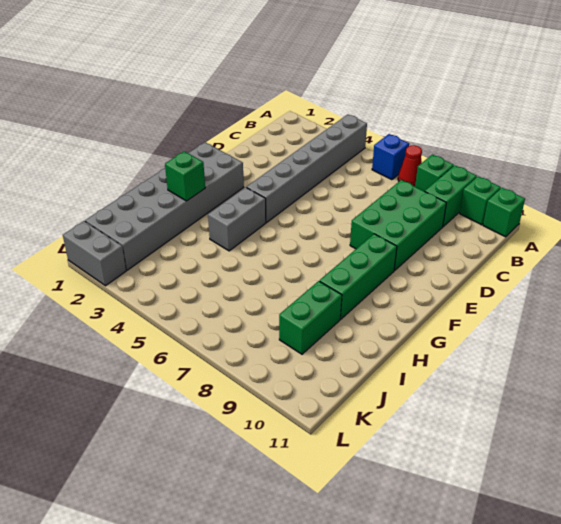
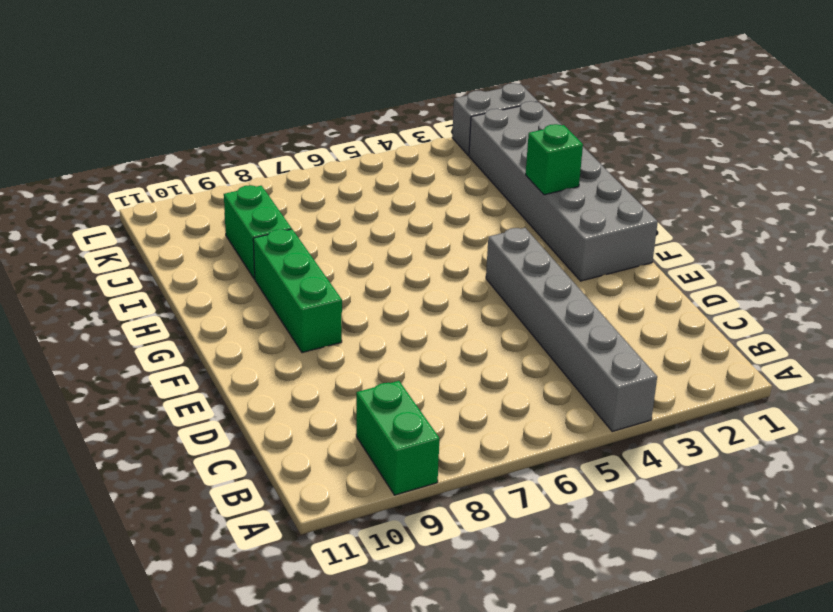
none -> blue 1x1 brick [372,134,409,180]
none -> red 1x1 cone [398,145,422,186]
none -> green 1x1 brick [415,155,454,191]

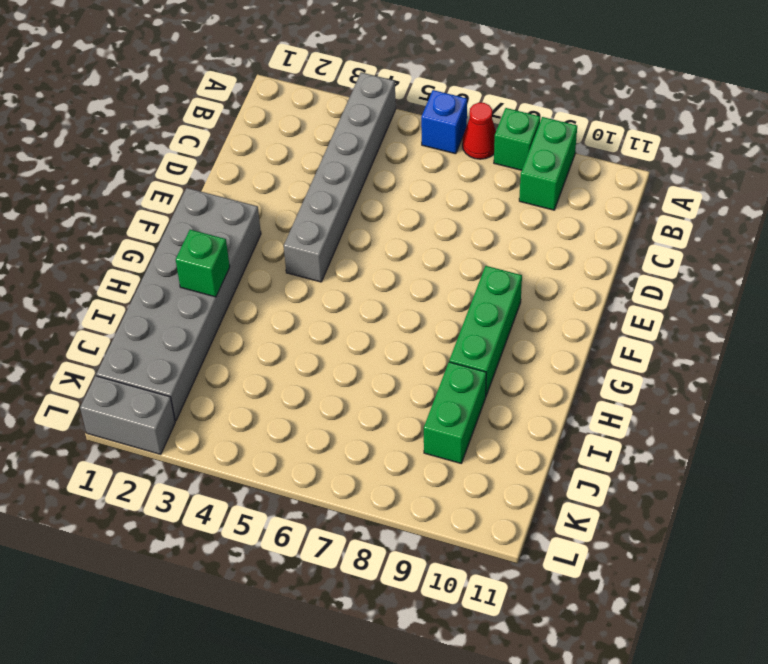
none -> green 1x1 brick [460,176,501,225]
none -> green 1x1 brick [483,188,525,237]
none -> green 2x3 brick [350,180,446,271]

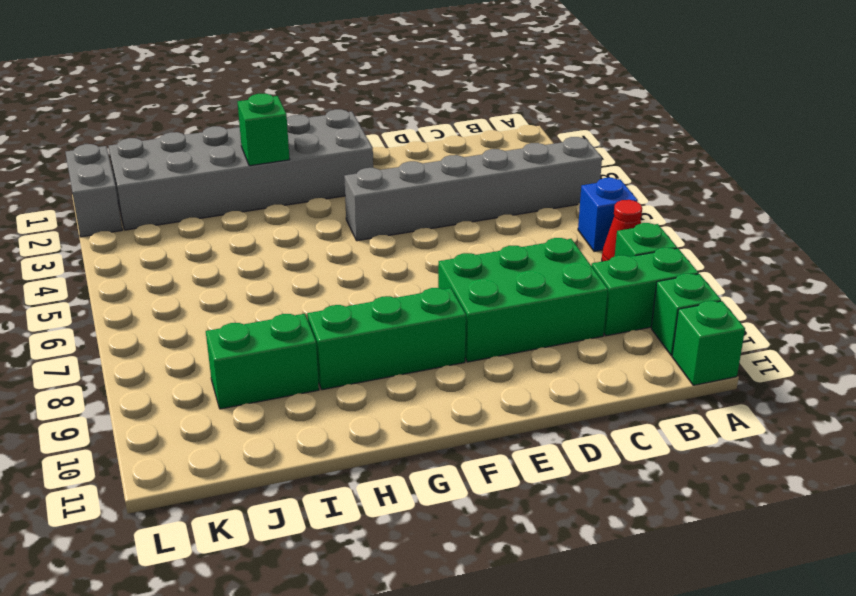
none -> grey 1x2 brick [208,187,266,251]

